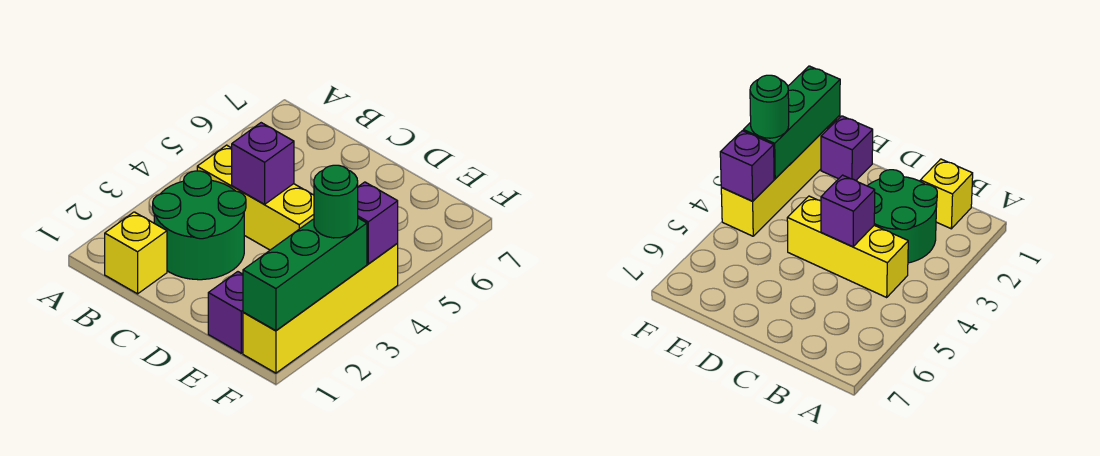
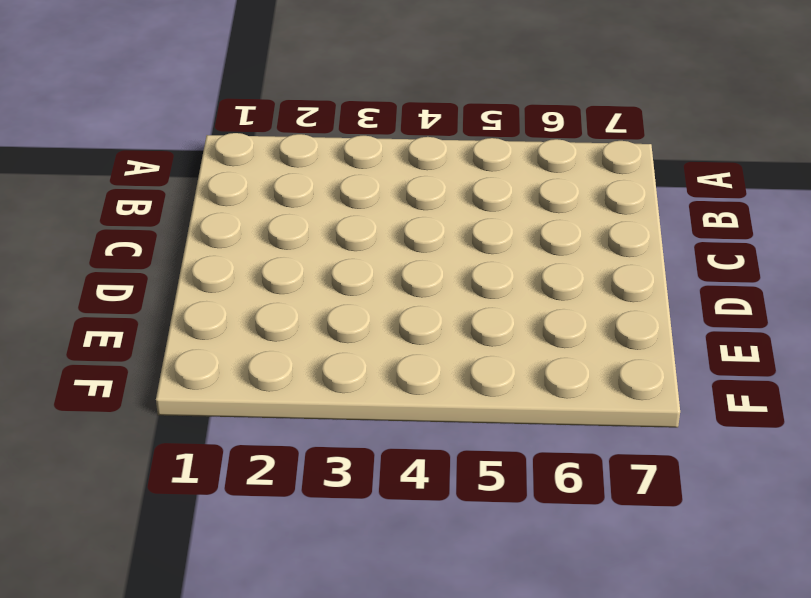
none -> yellow 1x1 brick [105,212,167,294]
none -> green 2x2 round brick [153,171,246,280]

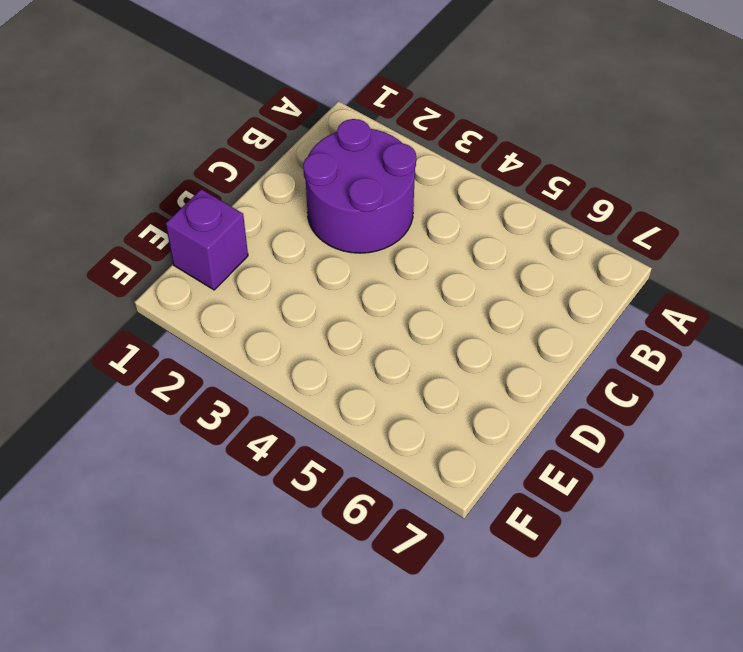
purple 2x2 round brick [303,119,416,253] -> green 2x2 round brick [153,171,246,280]
none -> yellow 1x1 brick [105,212,167,294]
none -> yellow 1x3 brick [197,145,314,250]

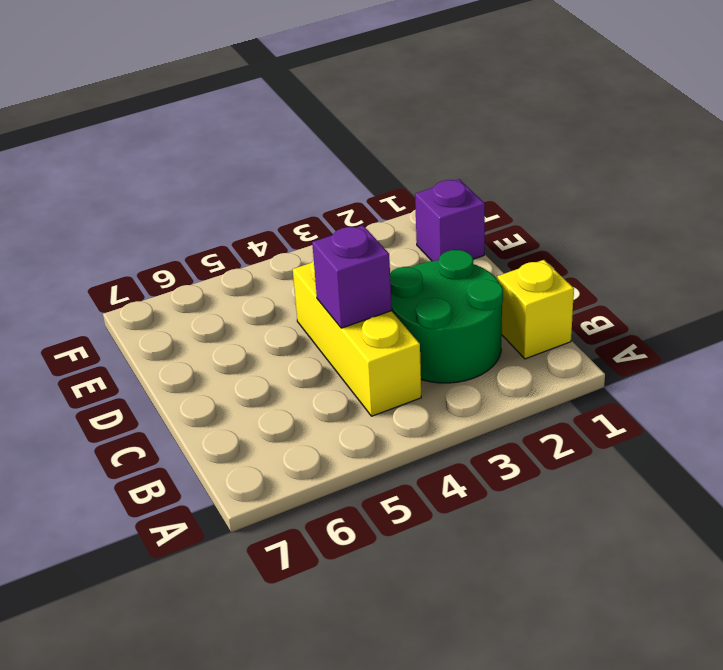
none -> yellow 1x4 brick [243,244,398,373]
none -> green 1x3 brick [243,218,367,331]

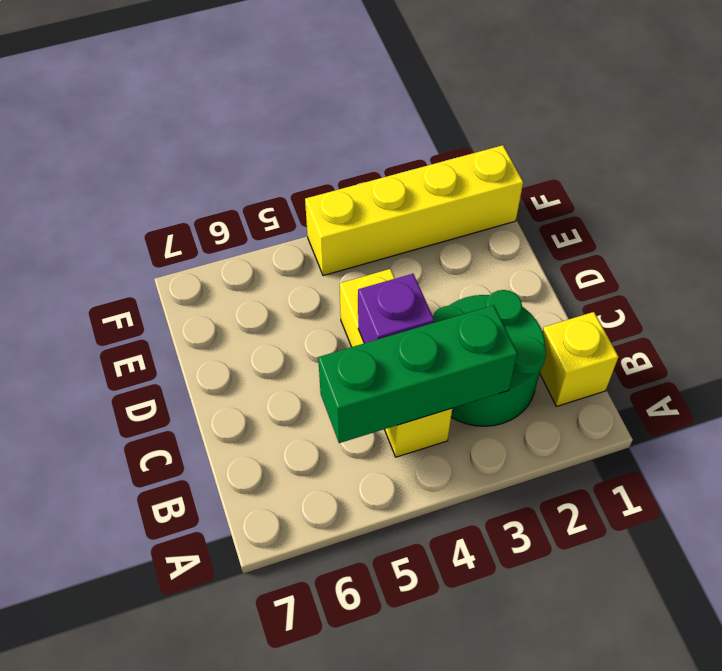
green 1x3 brick [318,305,517,443] -> green 1x3 brick moved to [243,218,367,331]
none -> purple 1x1 brick [208,272,243,353]
none -> purple 1x1 brick [358,182,398,264]

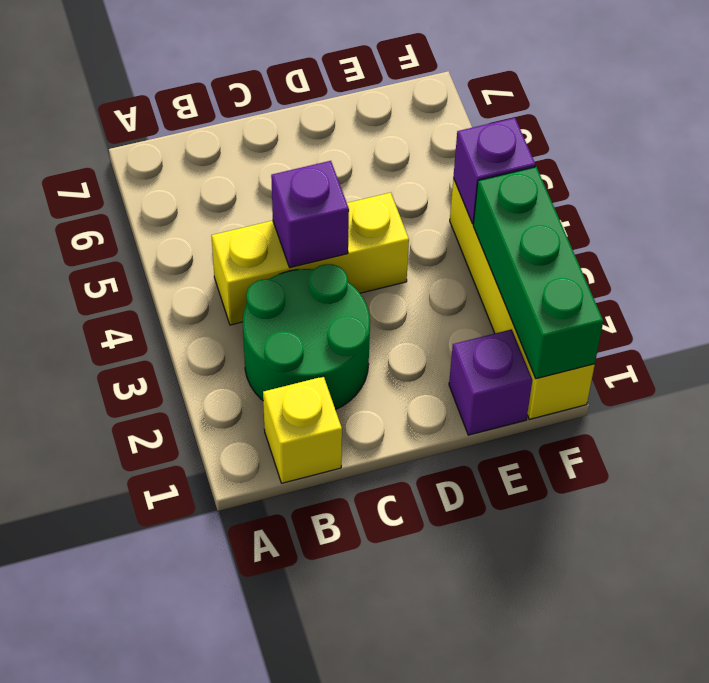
none -> green 1x1 round brick [314,165,358,238]

